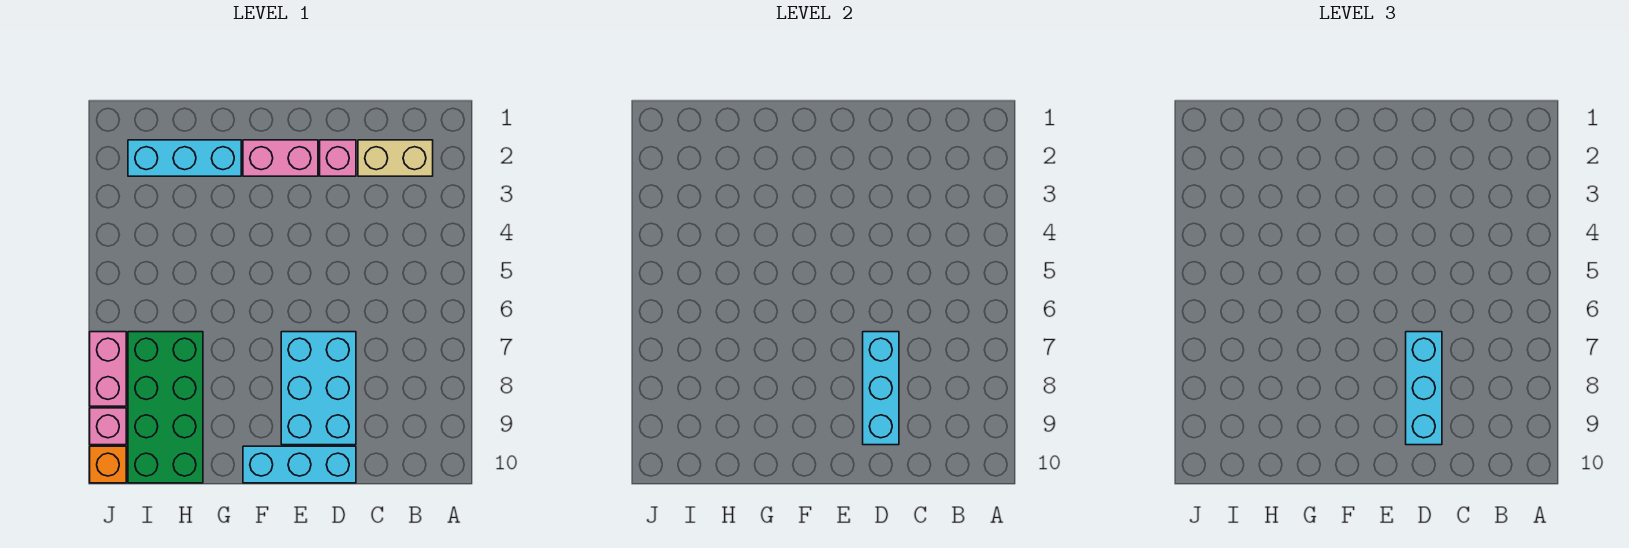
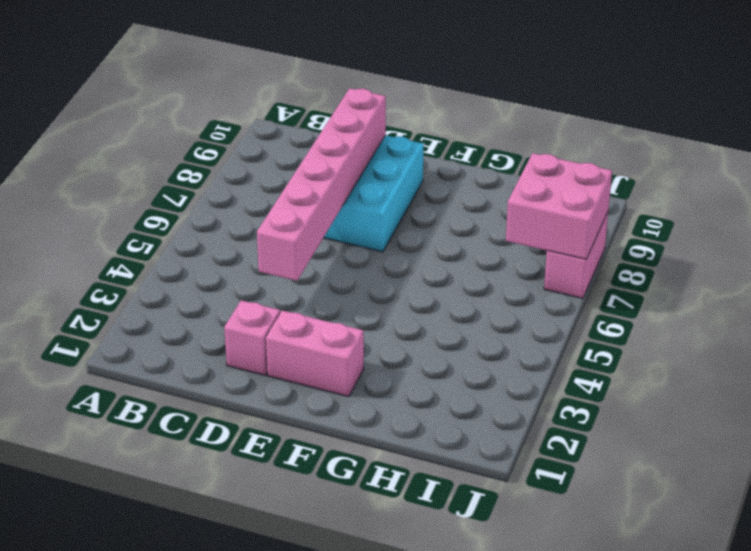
pink 1x6 brick [257,88,386,281] -> cyan 1x3 brick [863,332,899,445]
pink 2x2 brick [506,153,612,259] -> none
none -> tan 1x2 brick [358,140,433,176]
none -> cyan 1x3 brick [243,446,356,483]
none -> cyan 1x3 brick [128,140,241,176]

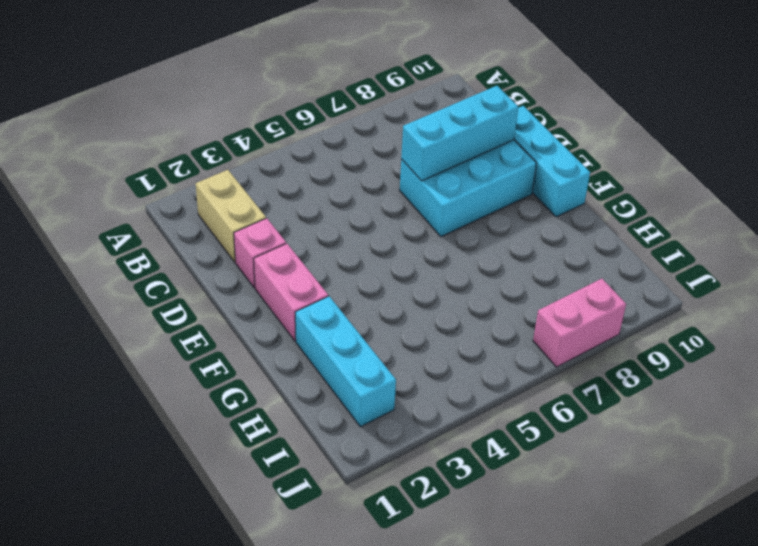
none -> green 2x4 brick [128,332,203,483]
none -> pink 1x1 brick [90,408,126,445]
none -> orange 1x1 brick [90,446,126,483]

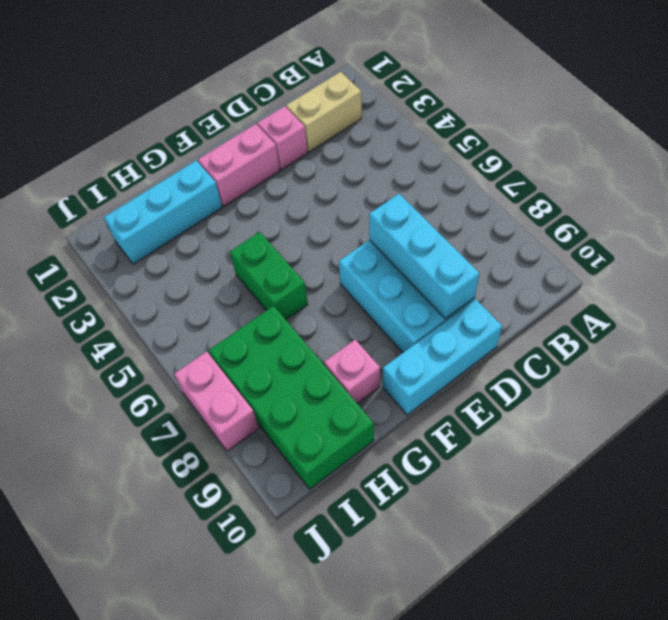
green 1x2 brick [230,232,308,320] -> none
pink 1x1 brick [324,340,380,404] -> pink 1x1 brick moved to [90,408,126,445]
none -> orange 1x1 brick [90,446,126,483]
none -> cyan 1x3 brick [1406,332,1442,445]

